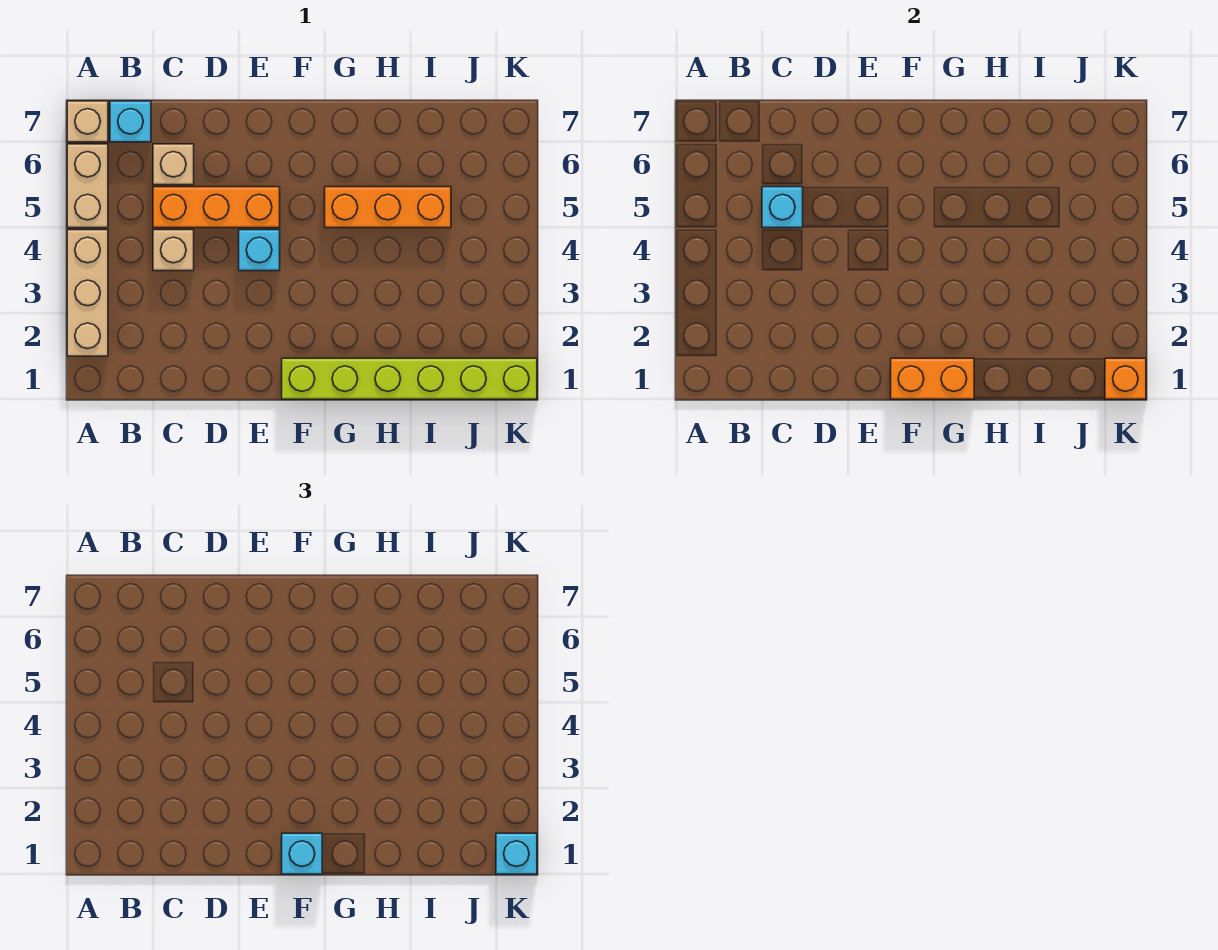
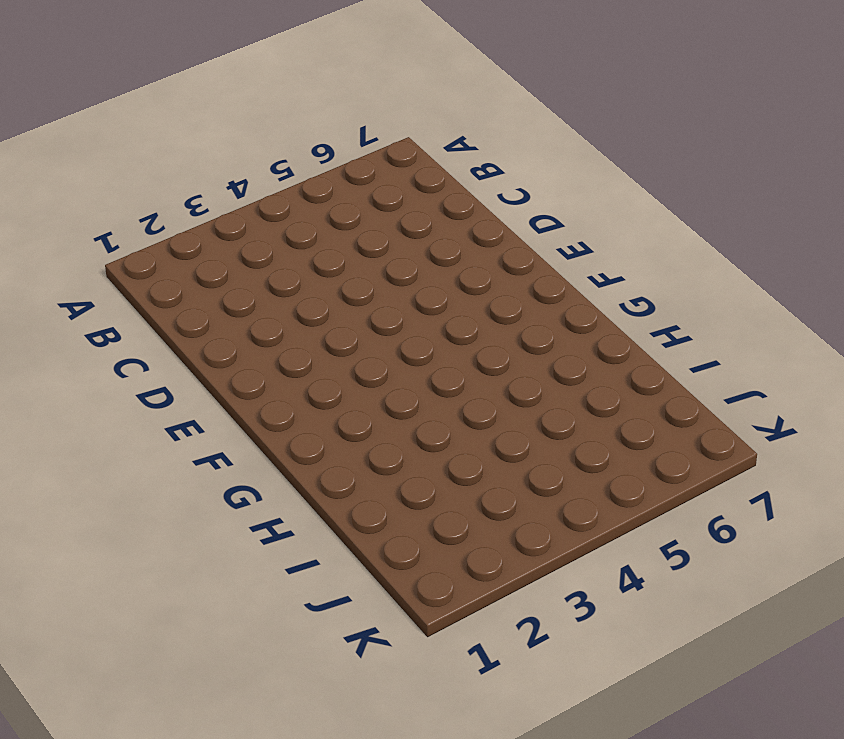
none -> tan 1x3 brick [67,230,108,356]
none -> tan 1x2 brick [67,144,108,228]
none -> tan 1x1 brick [67,101,108,142]

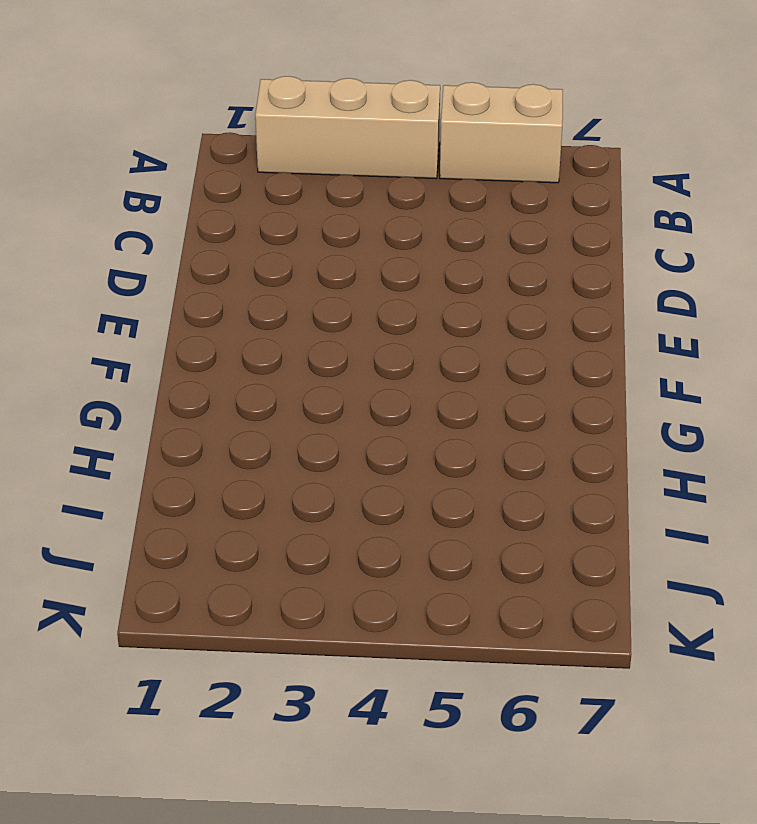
none -> tan 1x1 brick [67,101,108,142]
none -> cyan 1x1 brick [110,101,151,142]
none -> tan 1x1 brick [153,230,194,271]

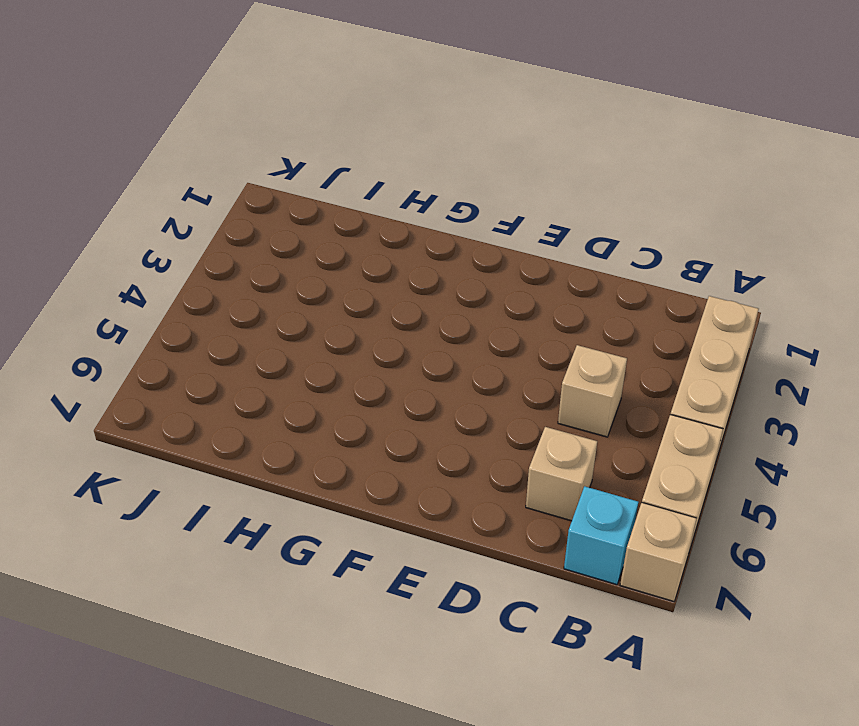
none -> orange 1x3 brick [153,187,280,228]
none -> cyan 1x1 brick [239,230,280,271]
none -> lime 1x6 brick [282,358,537,399]

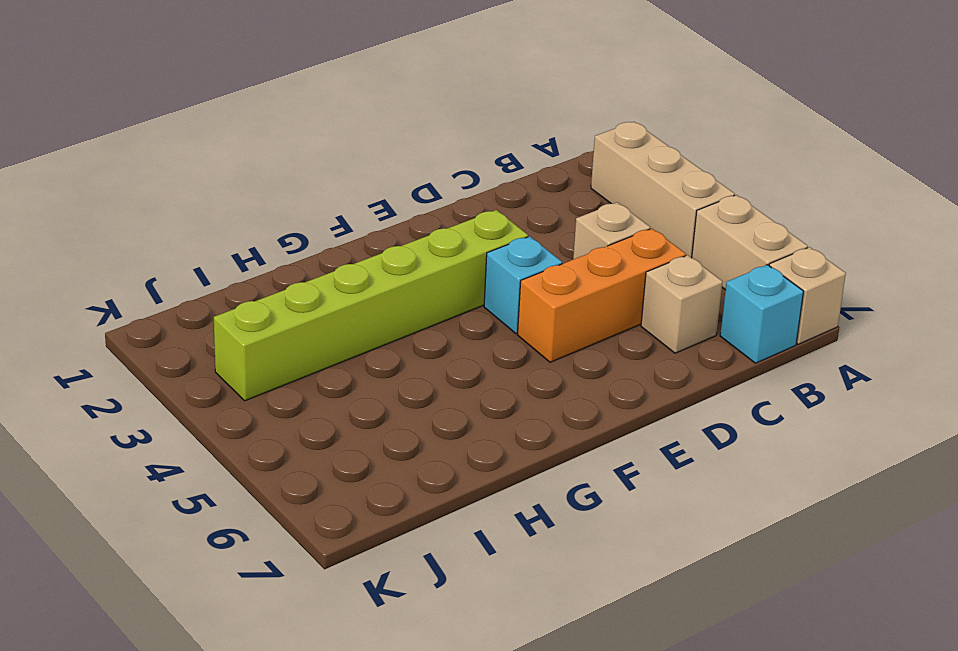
lime 1x6 brick [214,210,528,401] -> lime 1x6 brick moved to [282,358,537,399]
none -> orange 1x3 brick [325,187,451,228]
none -> cyan 1x1 brick [762,187,803,228]
none -> orange 1x2 brick [891,358,974,399]

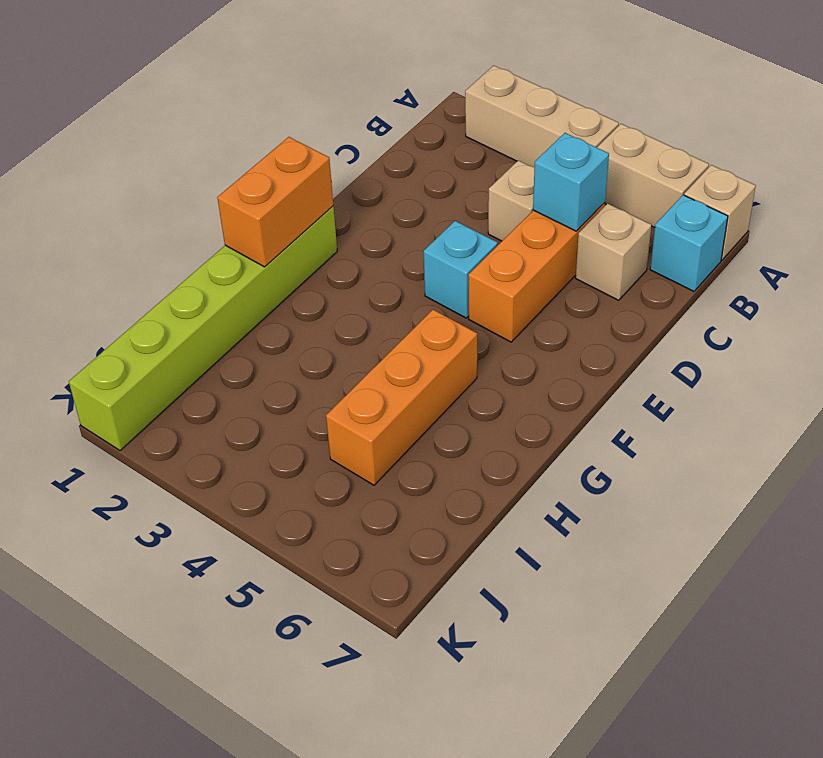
none -> orange 1x1 brick [1105,358,1146,399]
none -> cyan 1x1 brick [282,833,322,874]
none -> cyan 1x1 brick [496,833,537,874]

